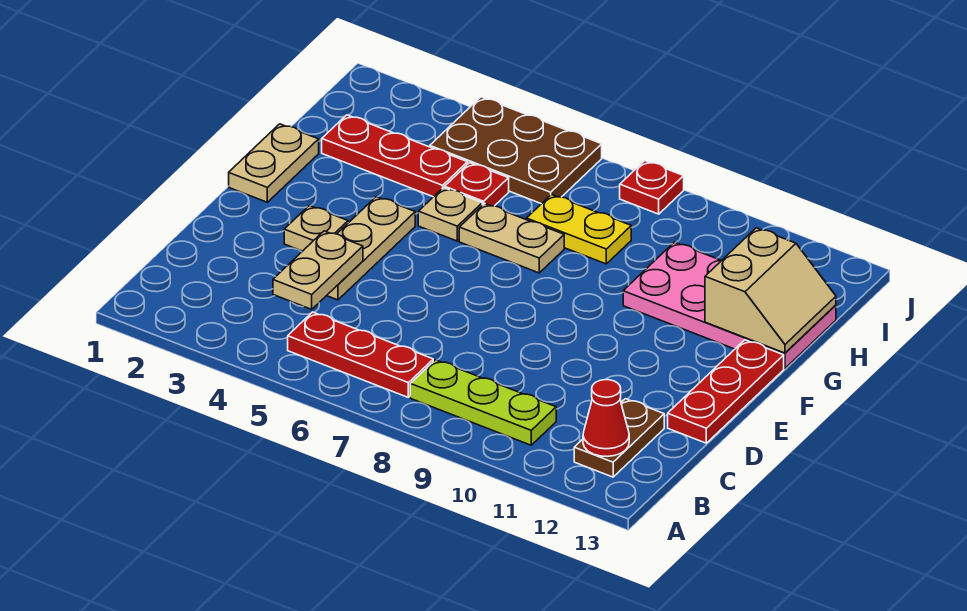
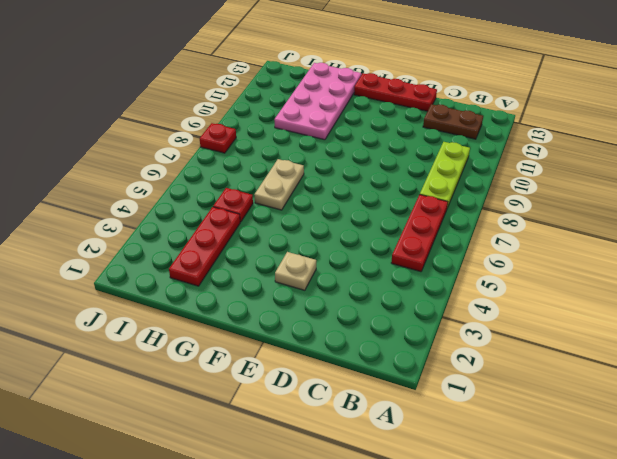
none -> tan 1x3 plate [327,197,415,300]
none -> tan 1x2 plate [229,124,319,202]
none -> tan 1x1 plate [418,188,482,241]

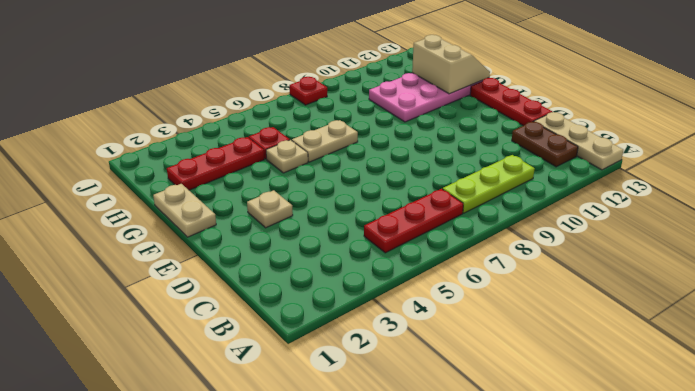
tan 1x3 plate [534,112,623,170] -> tan 1x3 plate moved to [327,197,415,300]
none -> yellow 1x2 plate [527,195,631,264]
none -> brown 2x3 plate [430,97,602,204]
none -> red 1x1 cone [583,380,629,456]

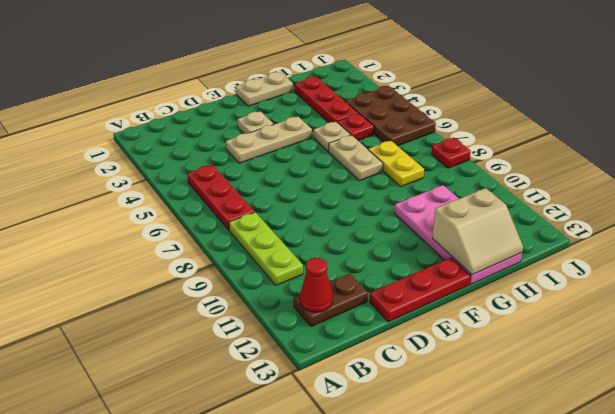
none -> tan 1x2 plate [273,231,363,309]

